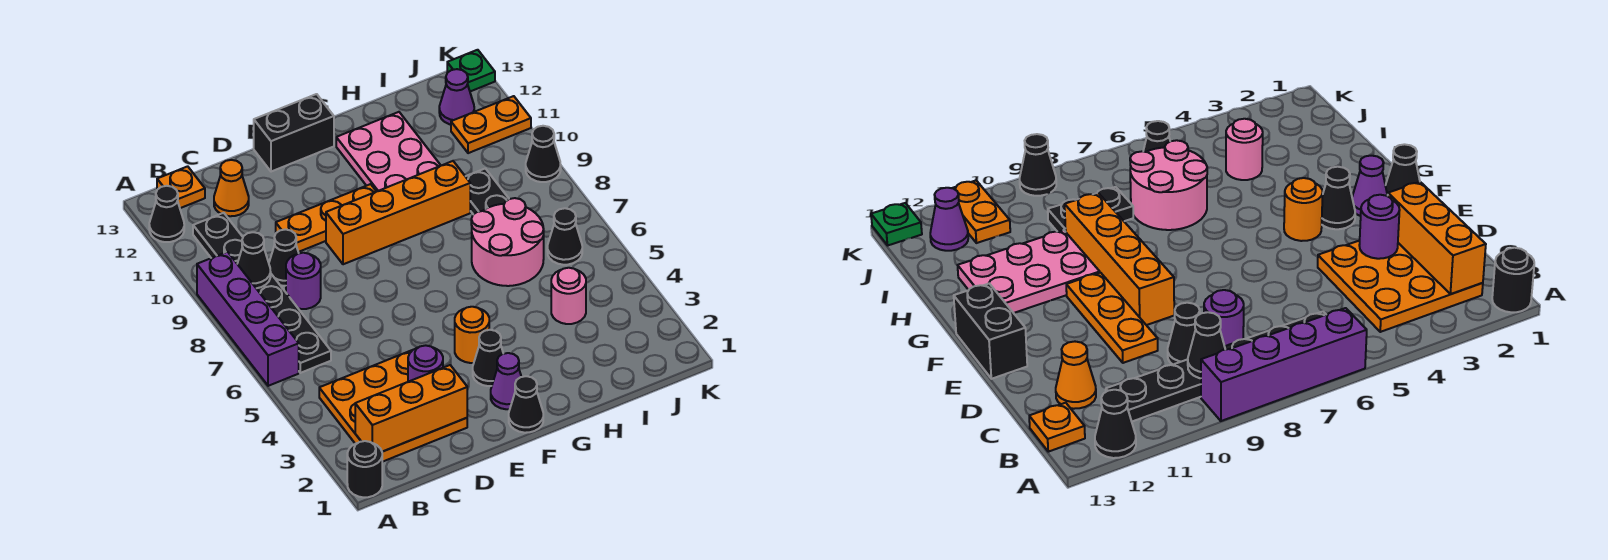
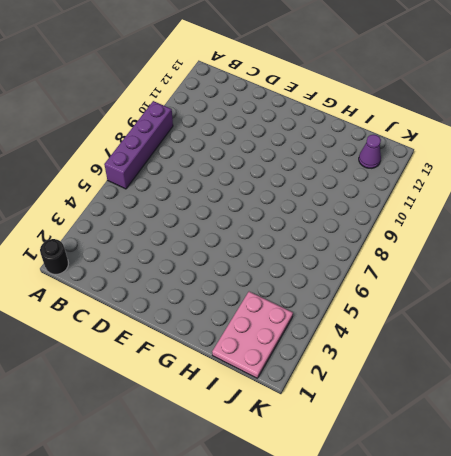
pink 2x3 plate [212,292,293,378] -> pink 2x3 plate moved to [336,112,441,191]
none -> black 1x1 cone [149,186,184,242]
none -> orange 3x3 plate [319,350,467,462]
none -> black 1x6 plate [193,213,331,373]

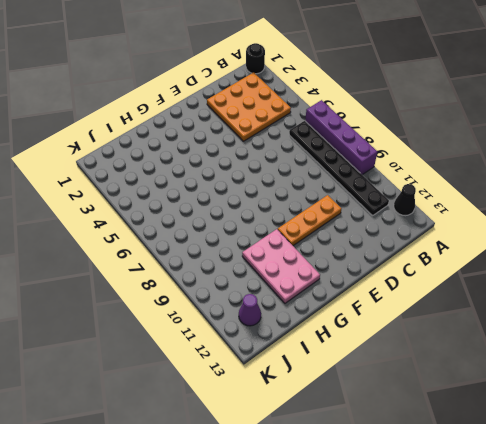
none -> orange 1x1 plate [157,166,205,208]
none -> purple 1x1 round brick [286,253,321,309]
none -> black 1x1 cone [269,229,299,286]

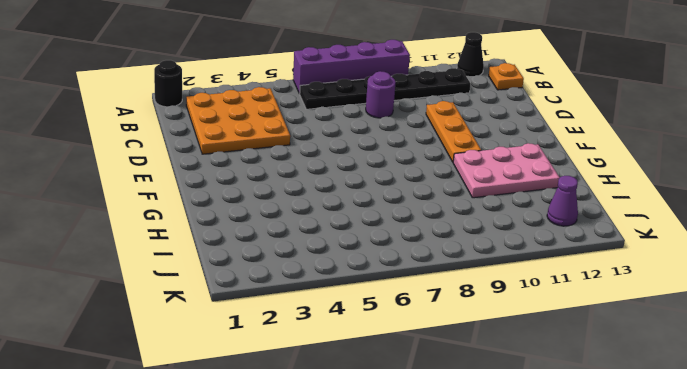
none -> black 1x1 cone [269,229,299,286]
none -> orange 1x1 cone [214,160,249,216]
none -> orange 1x4 brick [326,161,470,264]

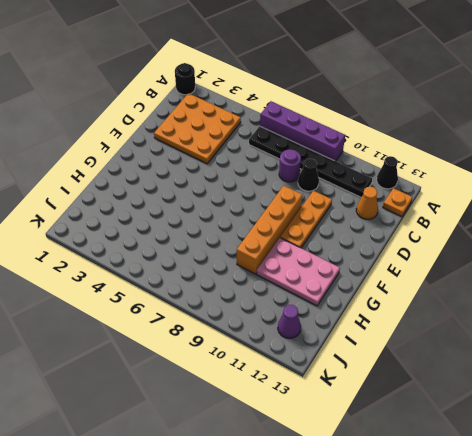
none -> black 1x2 brick [254,94,334,172]
none -> black 1x1 cone [509,376,543,433]
none -> purple 1x1 cone [491,353,521,409]

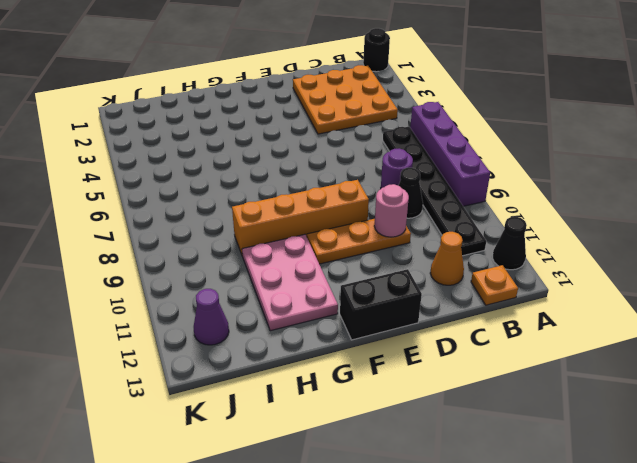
pink 1x1 round brick [374,184,409,237] -> pink 1x1 round brick moved to [551,268,586,324]
none -> black 1x1 cone [509,376,543,433]
none -> purple 1x1 cone [491,353,521,409]
none -> black 1x1 cone [473,330,503,386]

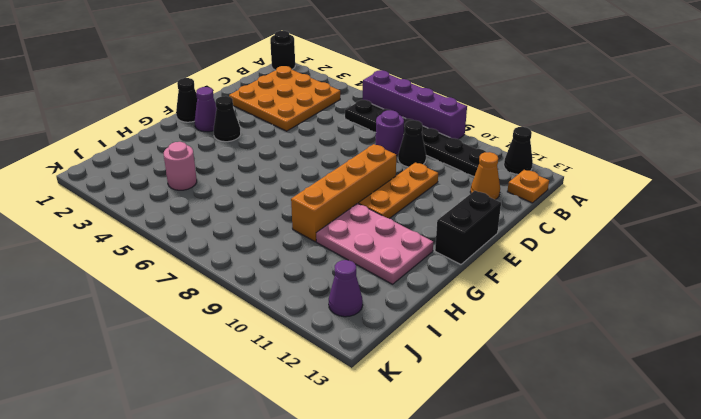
none -> orange 1x1 round brick [455,307,489,363]
none -> pink 2x2 round brick [471,198,544,286]
none -> black 1x2 plate [465,169,509,215]

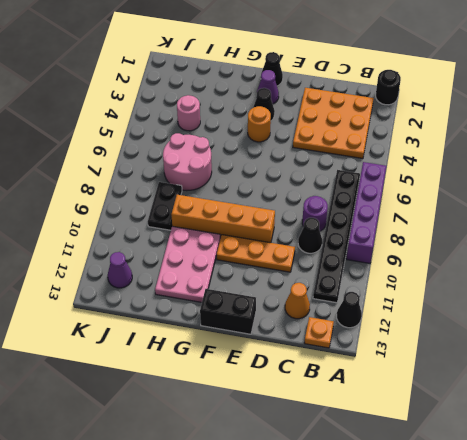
none -> black 1x1 cone [547,208,582,265]
none -> orange 1x2 plate [451,96,531,153]
none -> black 1x1 cone [526,126,561,182]

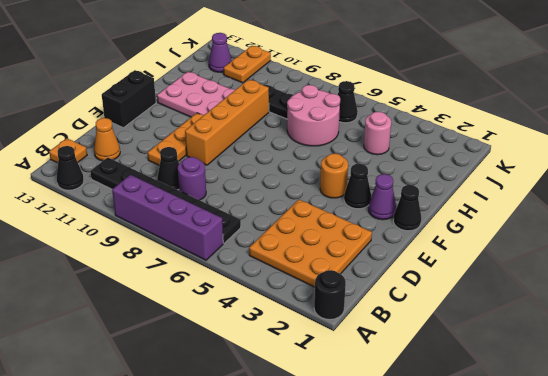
none -> black 1x1 cone [526,126,561,182]
none -> green 1x1 plate [447,50,495,91]
none -> orange 1x3 brick [355,365,467,452]

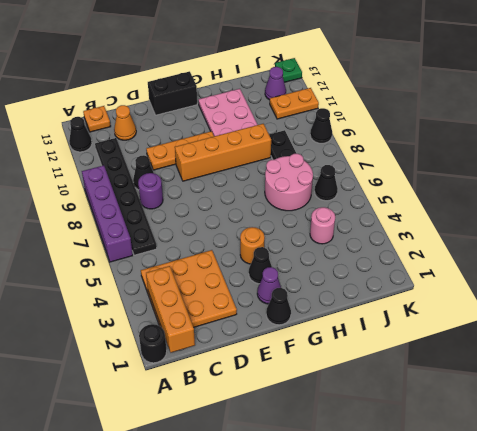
orange 1x3 brick [146,266,195,353] -> orange 1x3 brick turned to [355,365,467,452]
none -> black 1x1 cone [237,232,271,288]
none -> purple 1x1 round brick [408,345,443,382]

